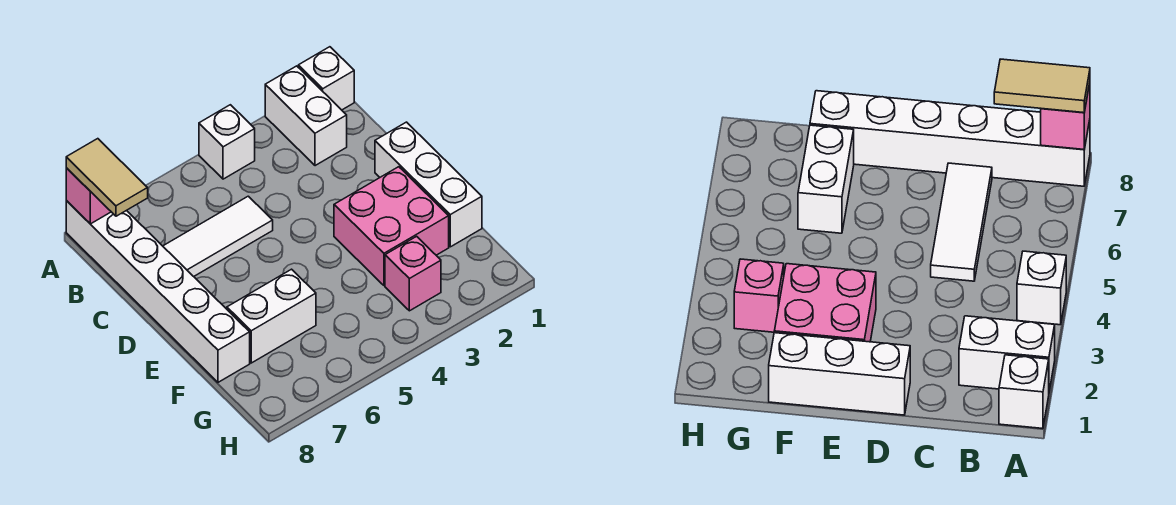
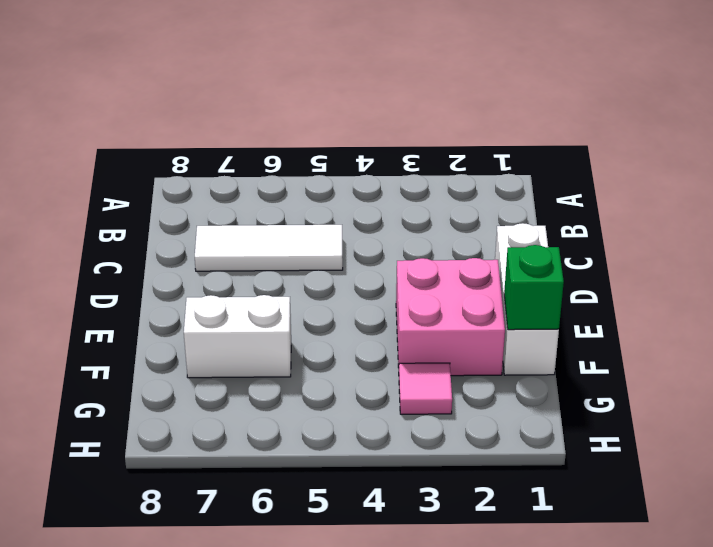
green 1x1 brick [504,245,564,330] -> none
pink 1x1 tile [399,363,452,414] -> pink 1x1 brick [385,236,441,311]
none -> white 1x1 brick [298,47,354,110]
none -> white 1x2 brick [265,66,347,166]

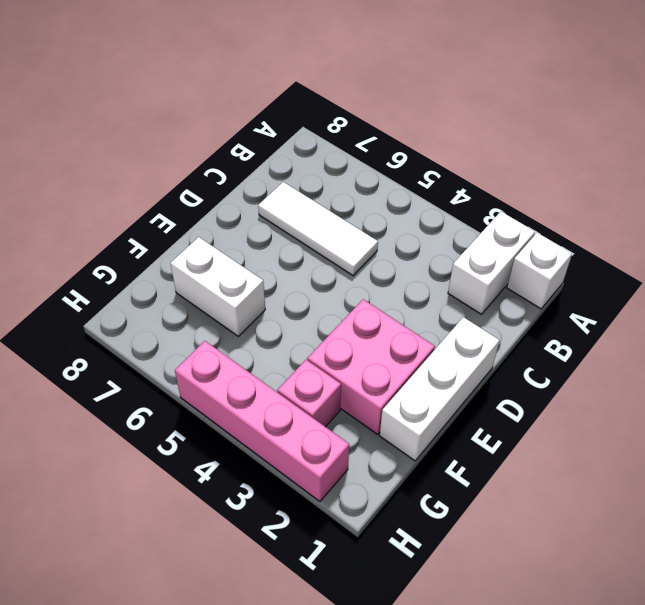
pink 1x4 brick [175,341,349,502] -> none
none -> white 1x1 brick [199,105,255,179]
none -> white 1x6 brick [66,201,250,382]

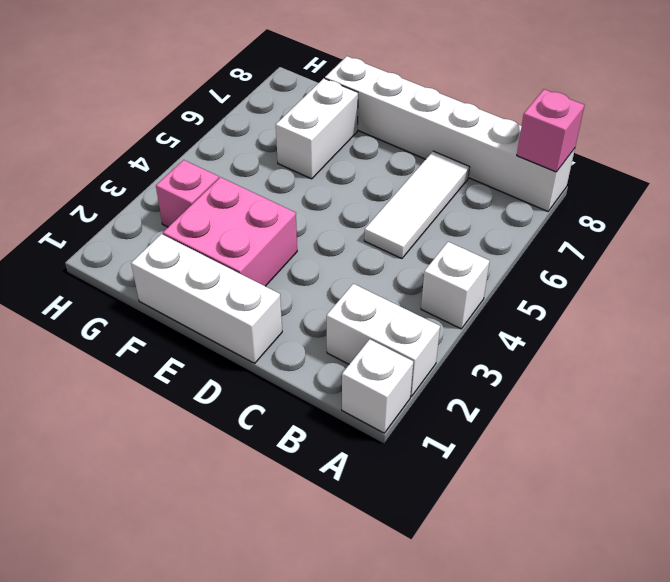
none -> tan 1x2 tile [66,139,148,216]

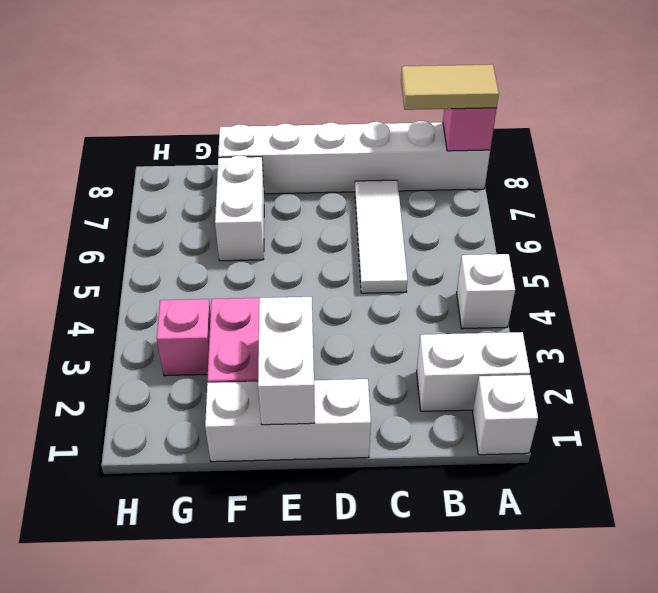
white 1x2 brick [258,297,315,425] -> none

